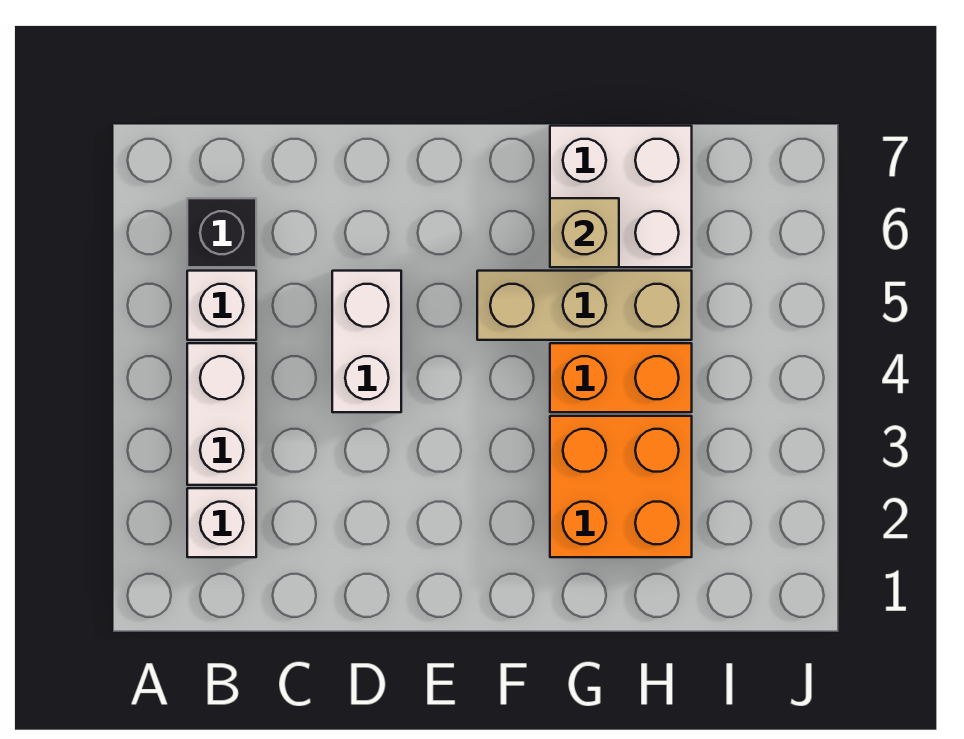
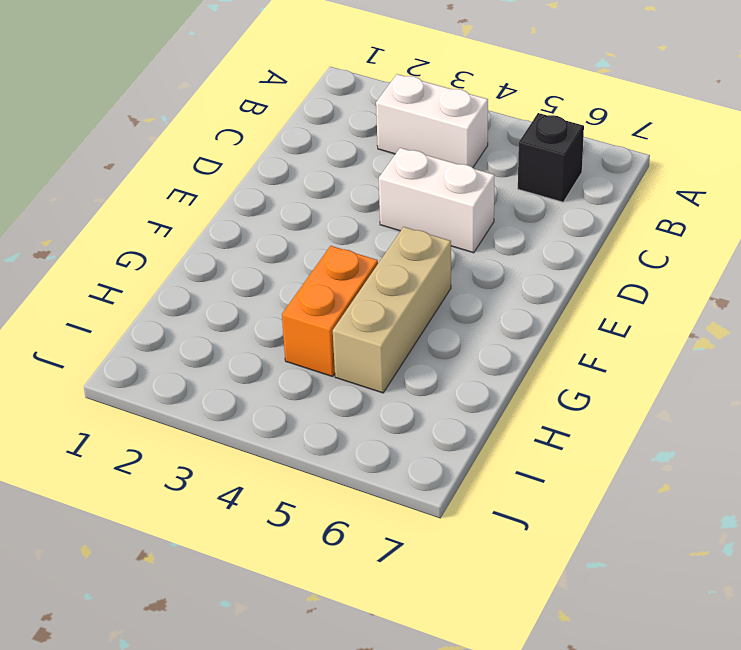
none -> white 1x1 brick [187,488,256,557]
none -> white 1x1 brick [187,271,256,340]

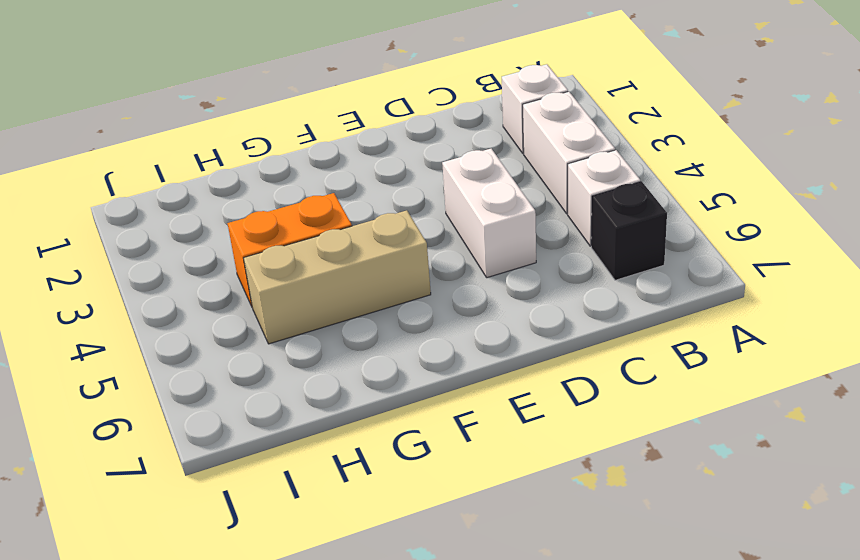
none -> orange 2x2 brick [550,416,692,557]
none -> white 2x2 brick [550,126,692,267]

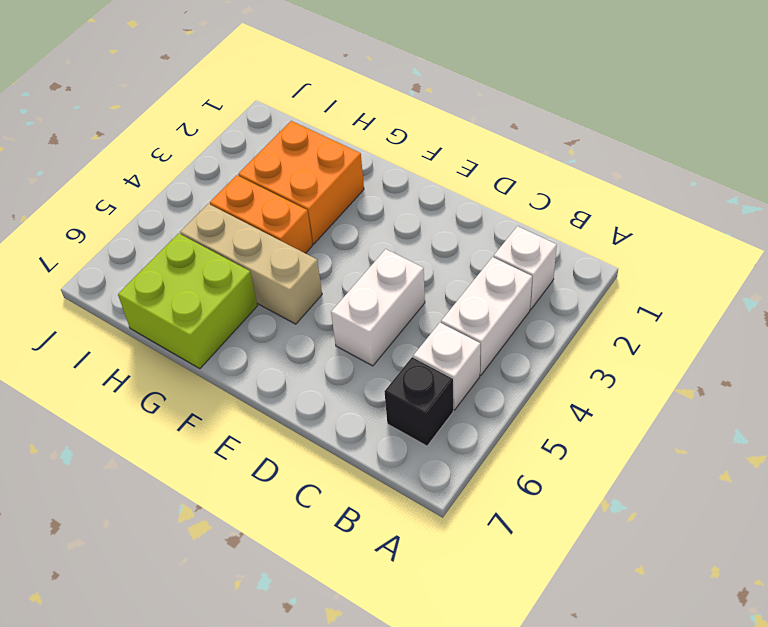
lime 2x2 brick [118,233,257,369] -> white 2x2 brick [550,126,692,267]
none -> tan 1x1 brick [550,198,619,267]

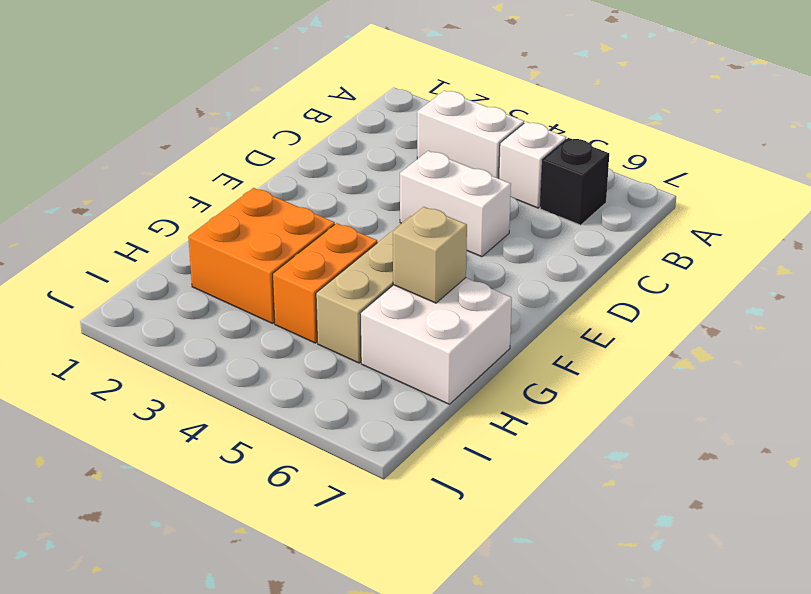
none -> white 1x1 brick [187,488,256,557]

